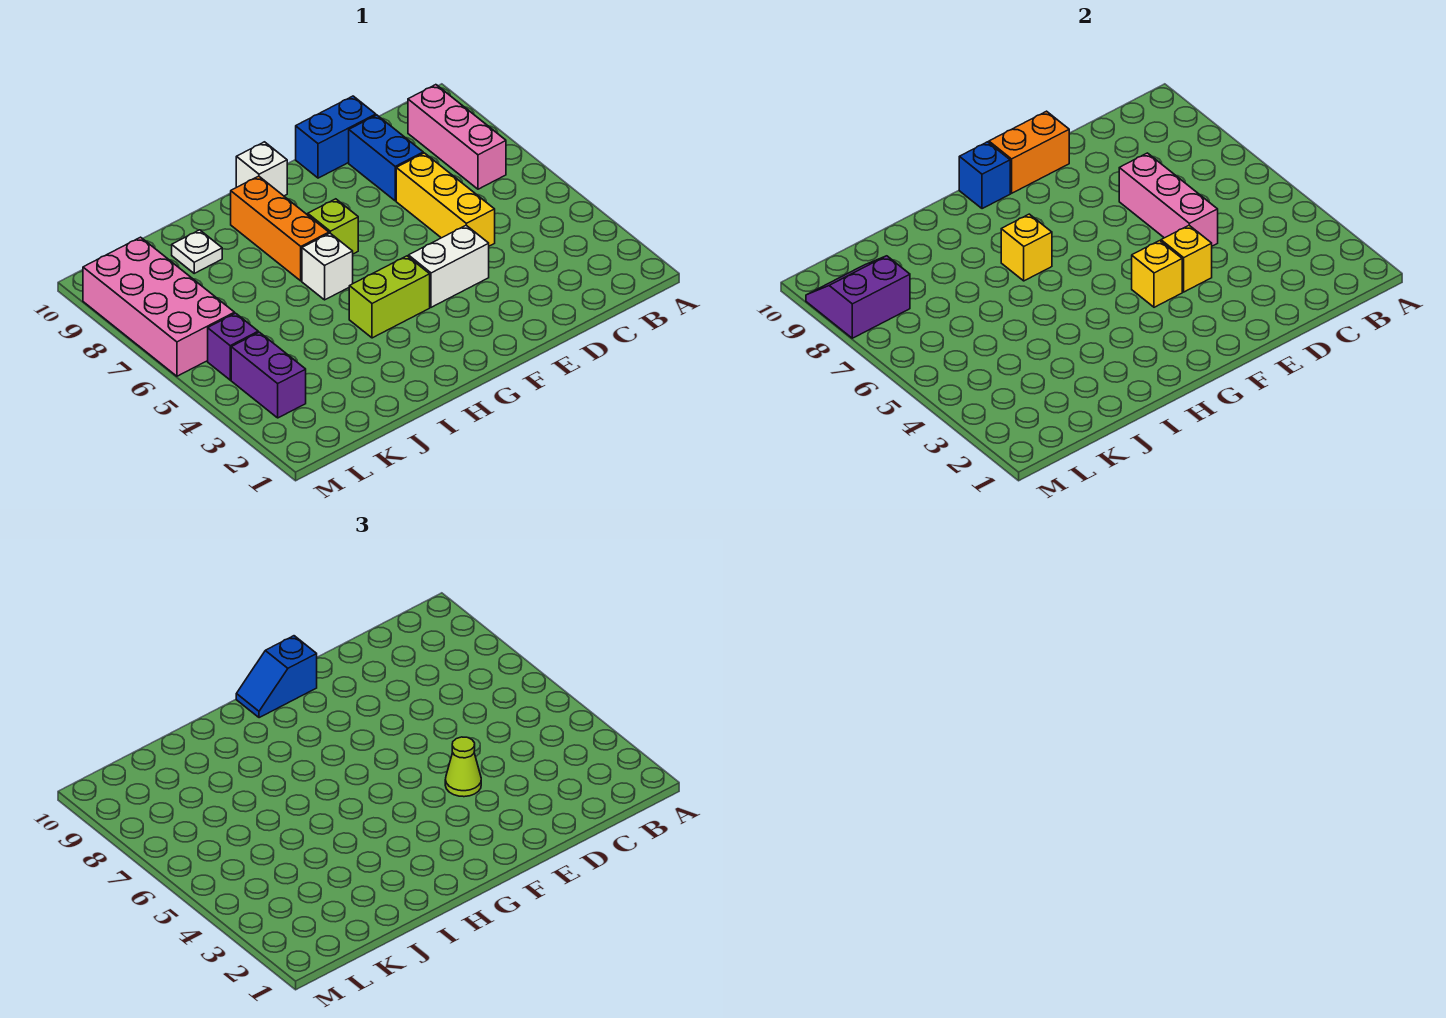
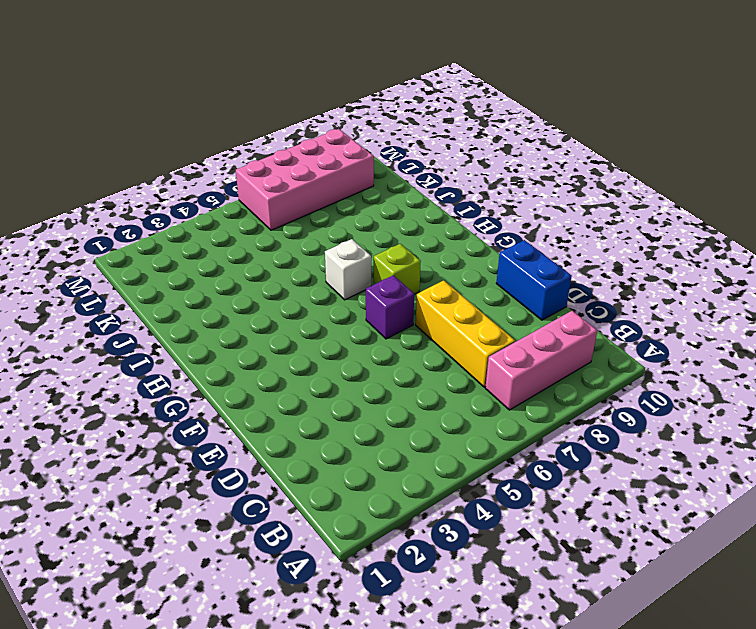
yellow 1x3 brick [416,280,515,387] -> yellow 1x3 brick turned to [396,153,495,246]
purple 1x1 brick [366,275,414,339] -> purple 1x1 brick moved to [208,313,258,380]
none -> blue 1x2 brick [349,115,423,201]
none -> white 1x2 brick [409,225,489,307]
none -> lime 1x2 brick [349,256,430,338]

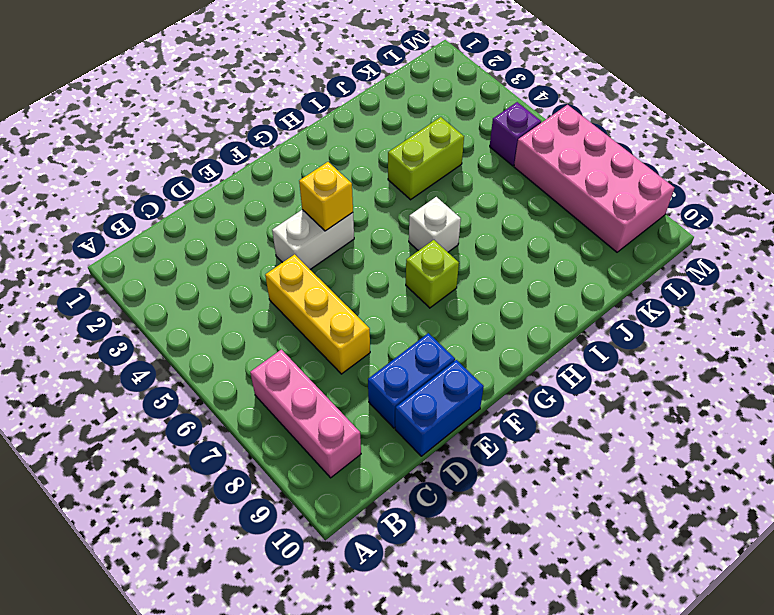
blue 1x2 brick [368,333,455,428] -> blue 1x2 brick turned to [349,115,423,201]
lime 1x2 brick [388,117,464,200] -> lime 1x2 brick moved to [349,256,430,338]
none -> white 1x1 brick [236,142,287,196]
none -> orange 1x3 brick [231,176,329,281]
none -> white 1x1 plate [172,230,222,273]

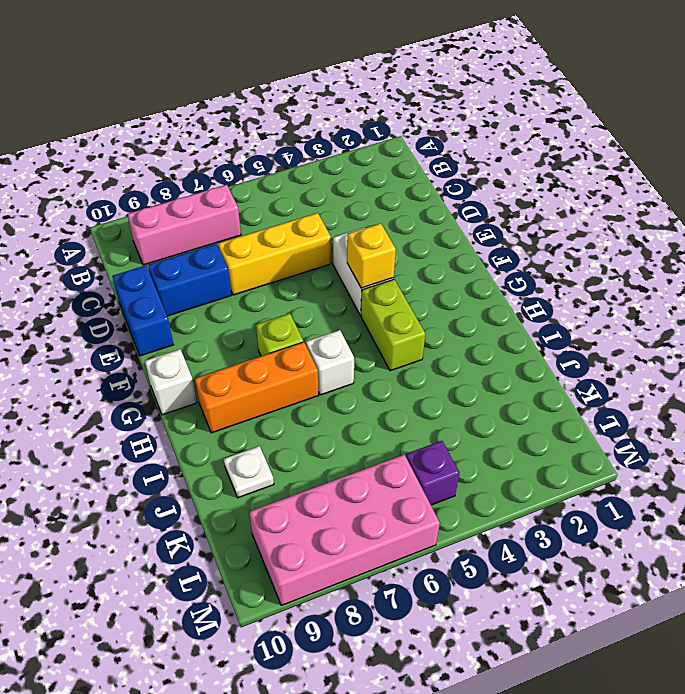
none -> purple 1x2 brick [231,332,306,418]
none -> pink 1x3 brick [1119,153,1218,246]
none -> yellow 1x1 brick [1161,225,1212,292]

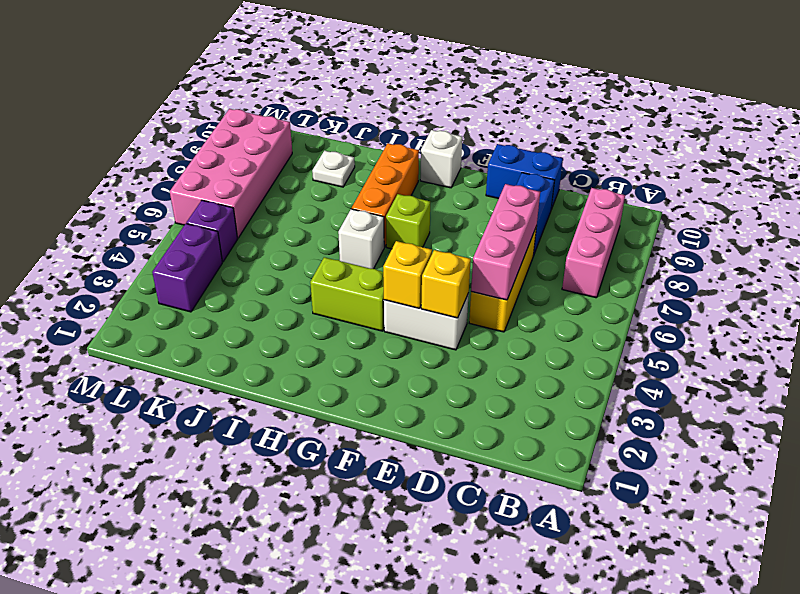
none -> orange 1x2 brick [989,111,1069,193]
none -> blue 1x1 brick [959,142,1010,209]
none -> yellow 1x1 brick [1001,214,1052,281]

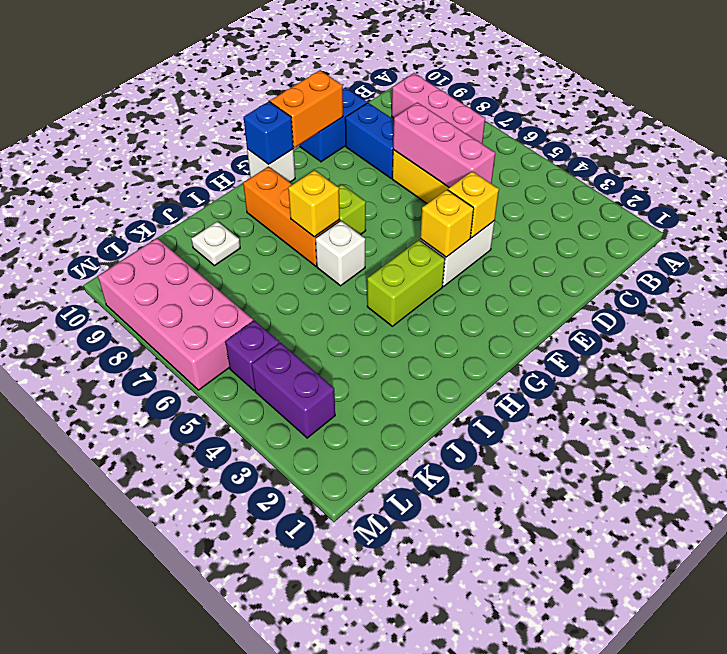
none -> purple 2x2 slope [806,256,910,338]
none -> lime 1x1 cone [445,737,481,797]
none -> blue 1x2 slope [236,636,317,718]

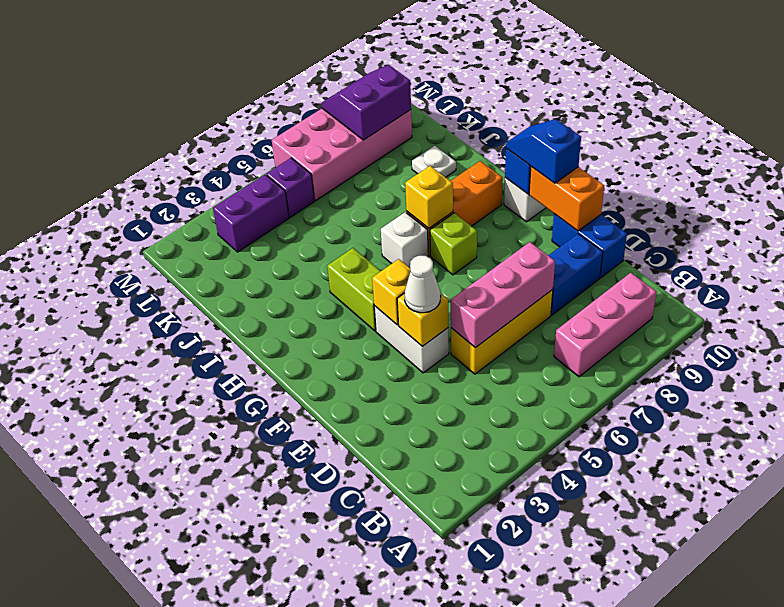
white 1x1 cone [404,256,441,313] -> lime 1x1 cone [445,737,481,797]
purple 2x2 slope [321,65,411,140] -> purple 2x2 slope turned to [806,256,910,338]

